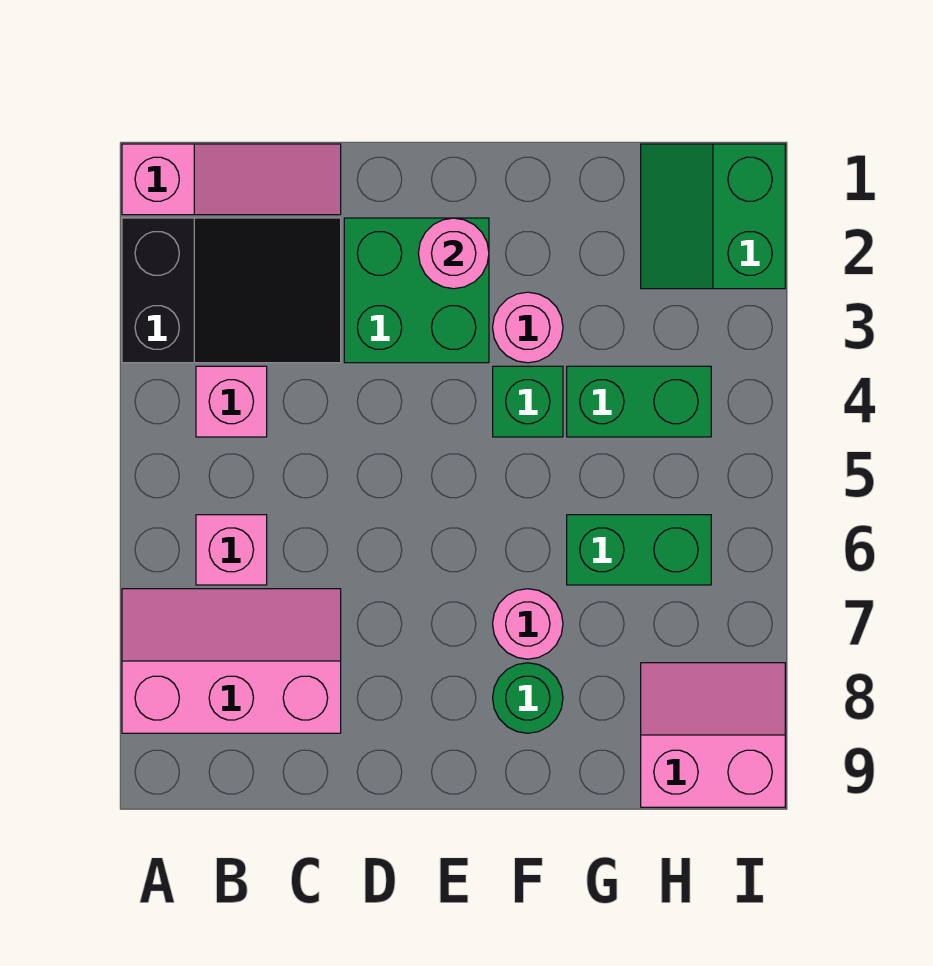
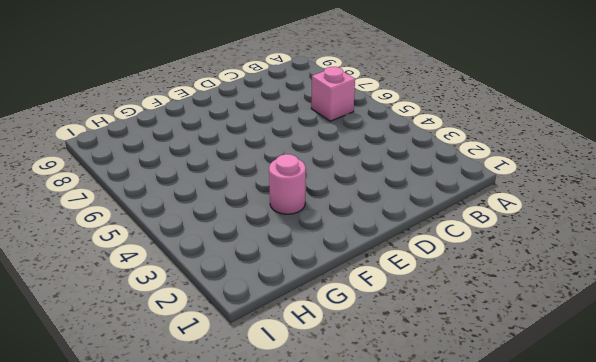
none -> pink 1x3 slope [122,144,341,215]
none -> black 2x3 slope [122,218,341,363]
none -> pink 2x3 slope [122,589,341,733]

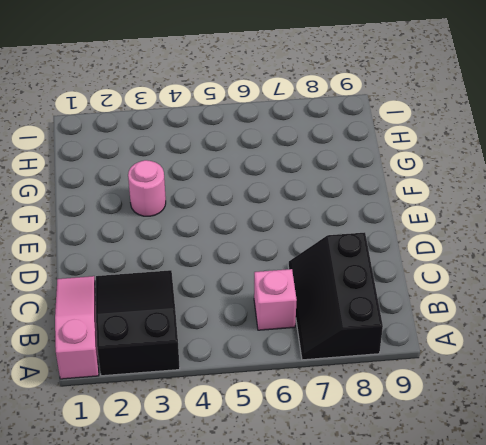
black 2x3 slope [288,232,383,360] -> pink 2x3 slope [122,589,341,733]
none -> pink 1x1 brick [196,366,267,437]
none -> green 2x2 brick [344,218,489,363]
none -> green 1x1 brick [493,366,563,437]

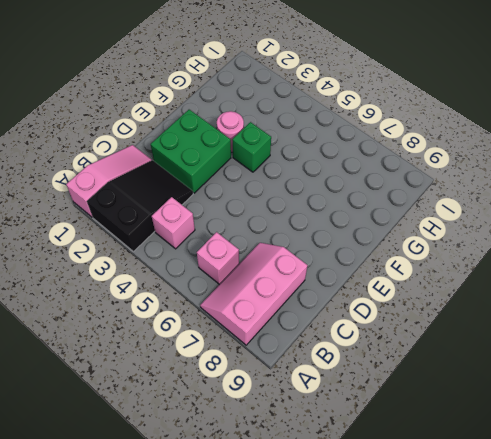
none -> pink 1x1 round brick [493,589,563,659]
none -> green 1x1 round brick [493,663,563,733]
none -> green 1x2 brick [567,366,711,437]

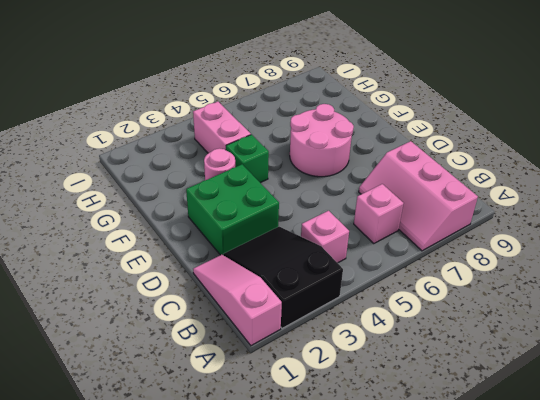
pink 2x2 round brick [290,104,354,177] -> pink 1x1 round brick [493,589,563,659]
pink 1x2 brick [193,102,251,153] -> green 1x2 brick [567,366,711,437]
none -> green 1x1 round brick [493,663,563,733]
none -> green 1x2 brick [567,515,711,585]
none -> green 2x2 slope [641,144,785,289]

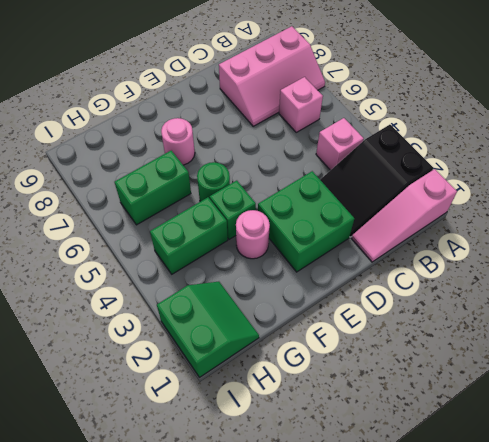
green 1x1 round brick [197,162,230,202] -> green 1x1 round brick moved to [493,663,563,733]
none -> pink 2x2 slope [641,663,785,807]
none -> pink 1x1 round brick [418,218,489,289]

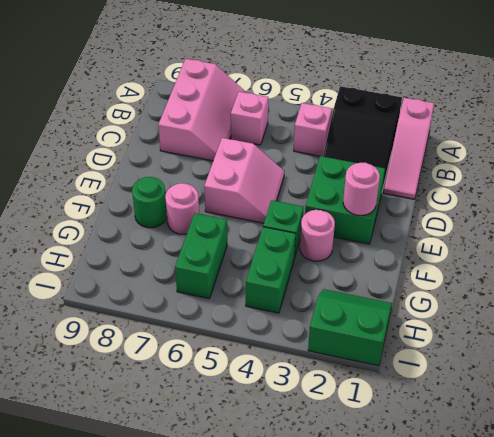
pink 2x2 slope [204,138,284,223] -> pink 2x2 slope moved to [641,663,785,807]

